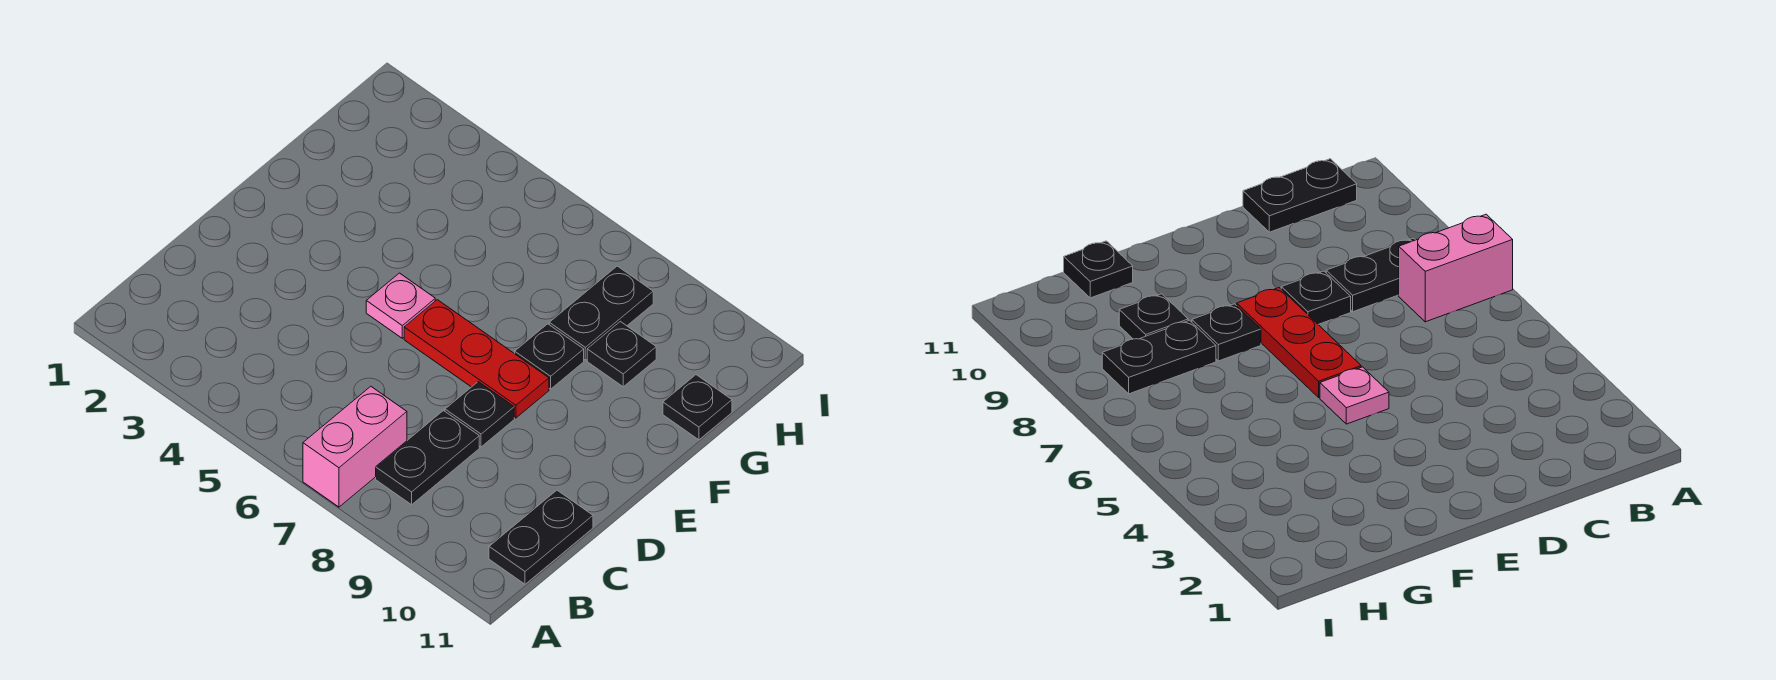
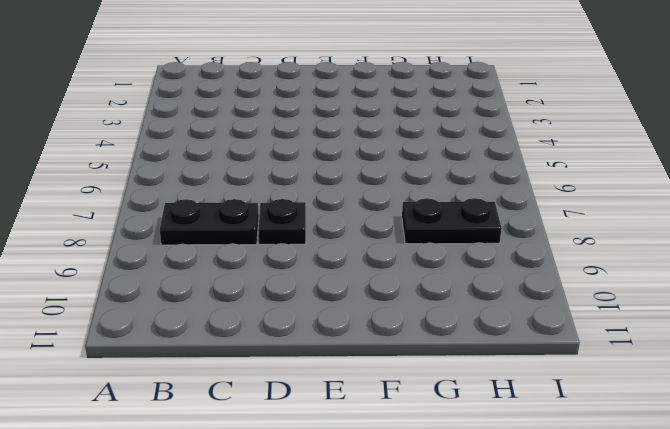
none -> pink 1x2 brick [303,386,407,507]
none -> black 1x2 plate [489,490,593,584]

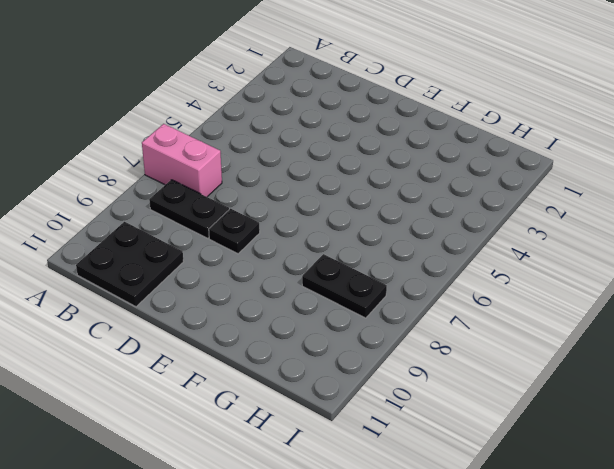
black 2x2 plate [76,222,183,307] -> black 1x2 plate [489,490,593,584]
none -> pink 1x1 plate [366,273,435,338]
none -> red 1x3 plate [404,300,549,418]

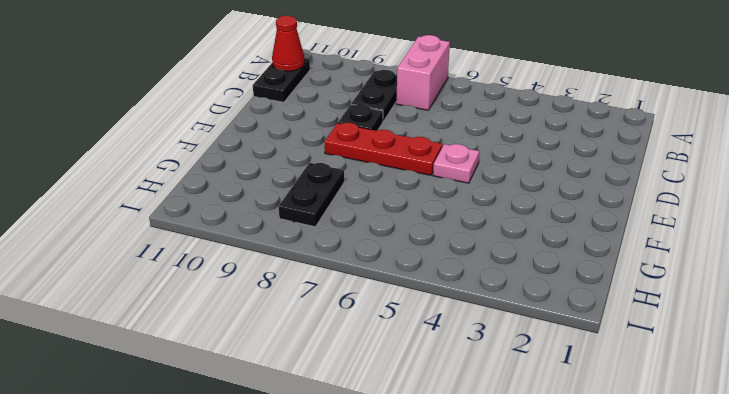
red 1x1 cone [272,16,305,71] -> none
none -> black 1x1 plate [515,324,584,389]
none -> black 1x1 plate [587,321,656,387]

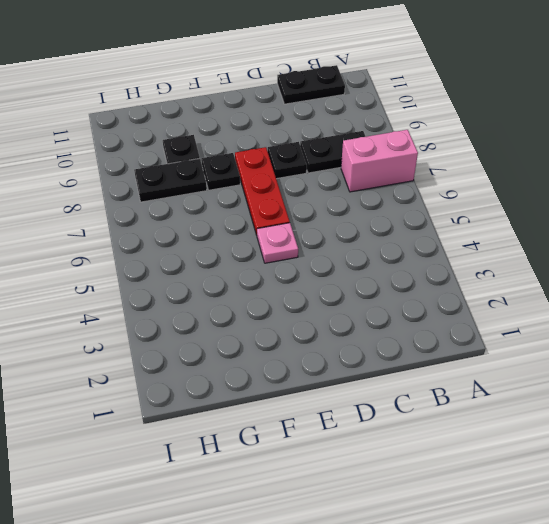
none -> black 1x1 plate [663,375,732,440]

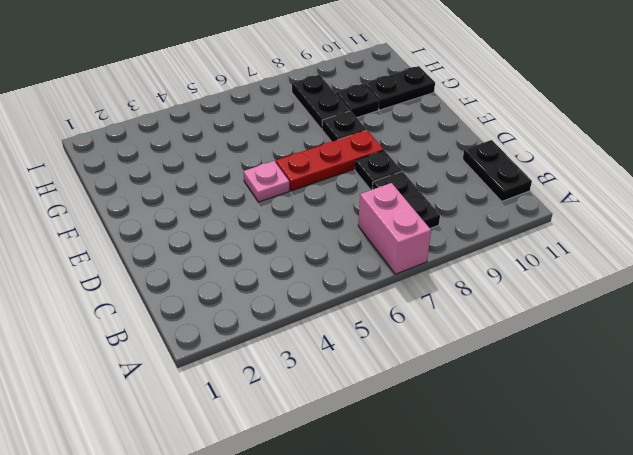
black 1x2 plate [365,66,435,110] -> black 1x1 plate [663,375,732,440]

